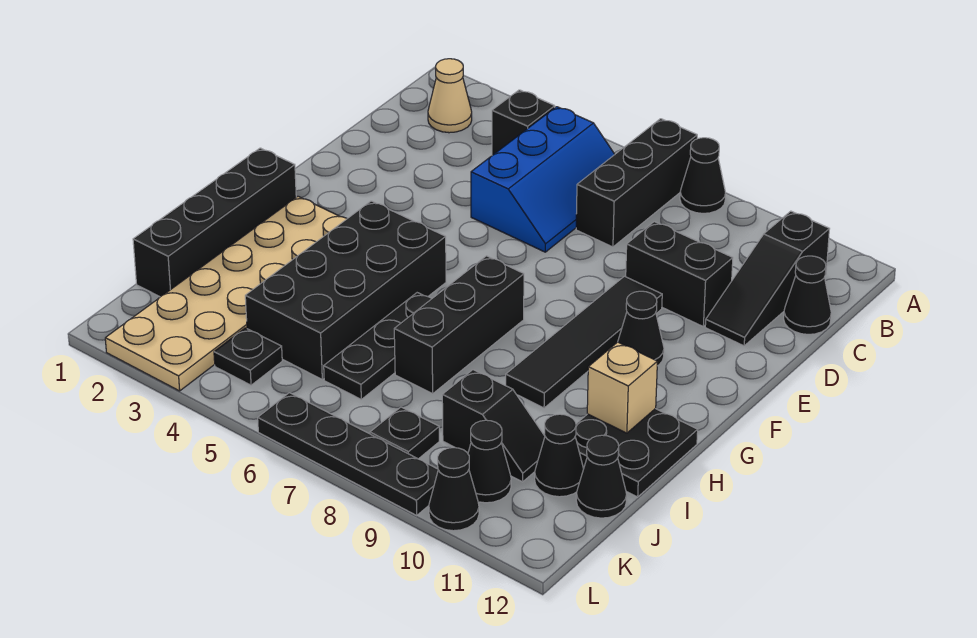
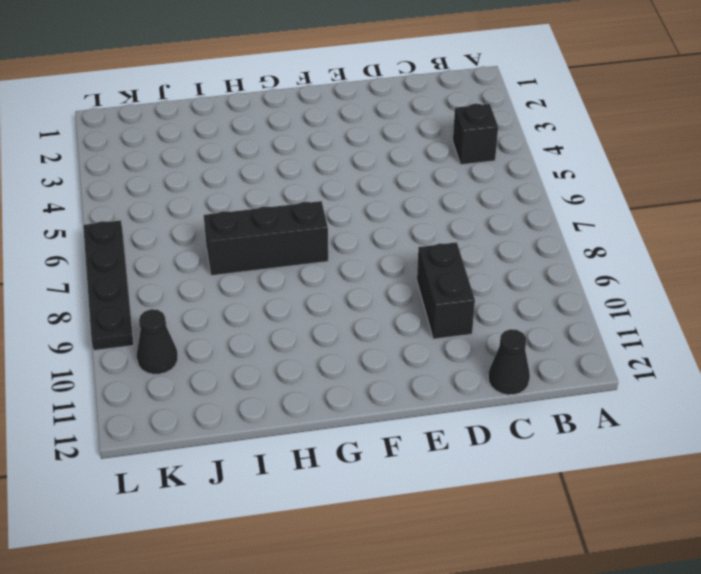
none -> black 1x3 brick [576,119,697,247]
none -> black 1x1 cone [680,138,726,213]
none -> tan 1x1 cone [428,59,472,133]

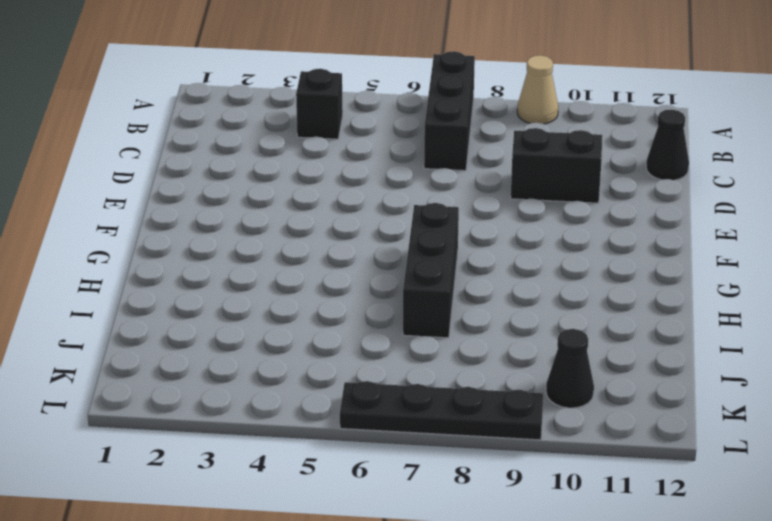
tan 1x1 cone [517,55,558,124] -> tan 1x1 cone moved to [428,59,472,133]
none -> black 1x1 cone [680,138,726,213]
none -> blue 2x3 slope [471,107,615,252]
none -> black 1x3 slope [705,211,829,346]

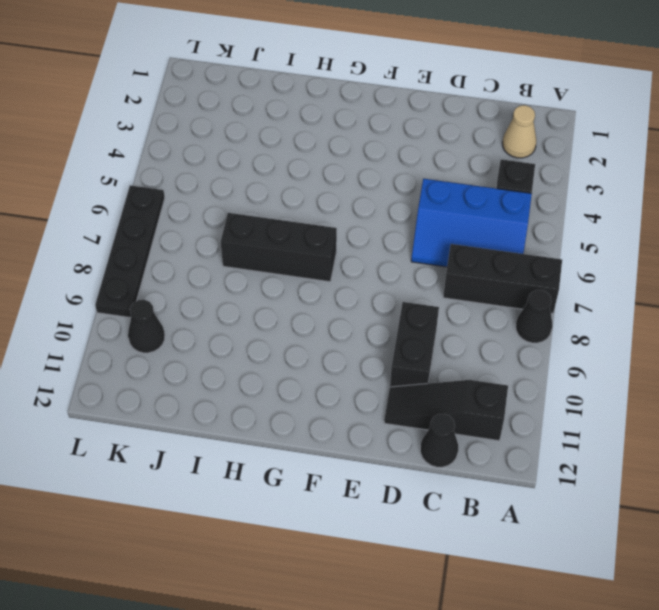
none -> black 1x4 tile [506,276,662,408]
none -> black 1x1 cone [618,291,664,366]
none -> black 1x4 brick [133,148,296,297]

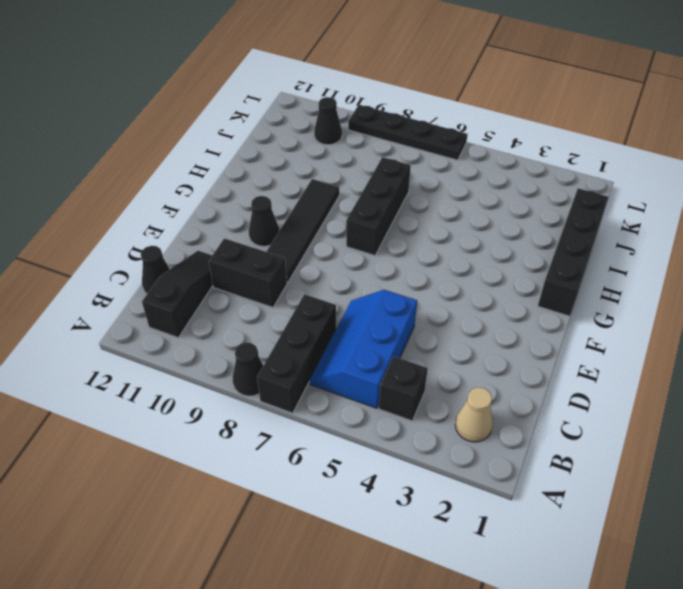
none -> tan 2x6 plate [105,196,347,391]
none -> black 2x4 brick [245,201,446,379]
none -> black 1x3 plate [324,293,432,399]

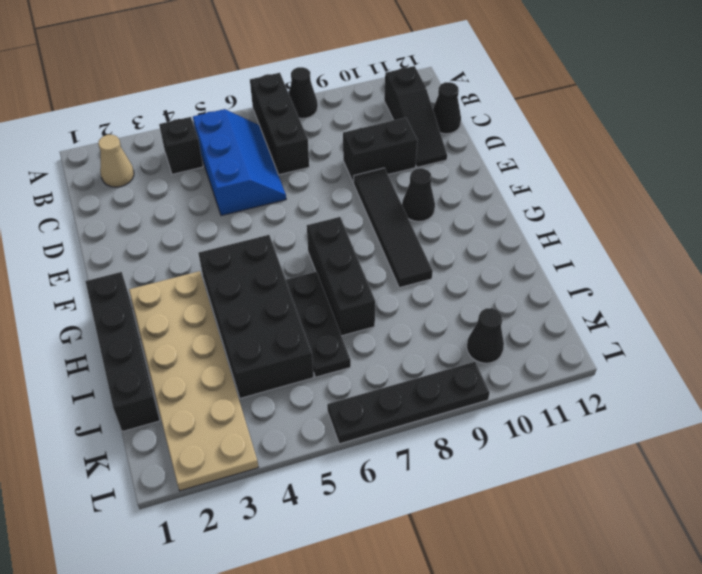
none -> black 2x2 plate [575,409,698,497]
none -> black 1x2 slope [442,370,545,482]
none -> black 1x1 cone [535,414,584,497]

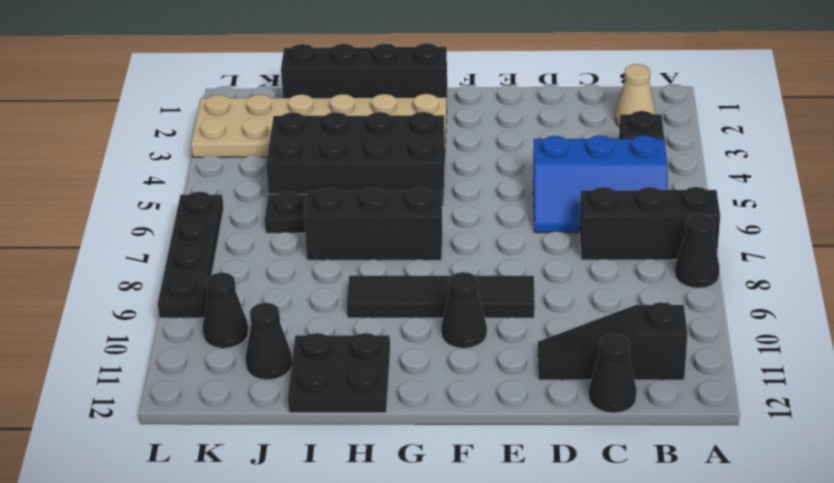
none -> black 1x2 brick [626,222,733,326]
none -> black 1x2 slope [442,370,545,482]
none -> black 1x1 cone [576,435,627,518]

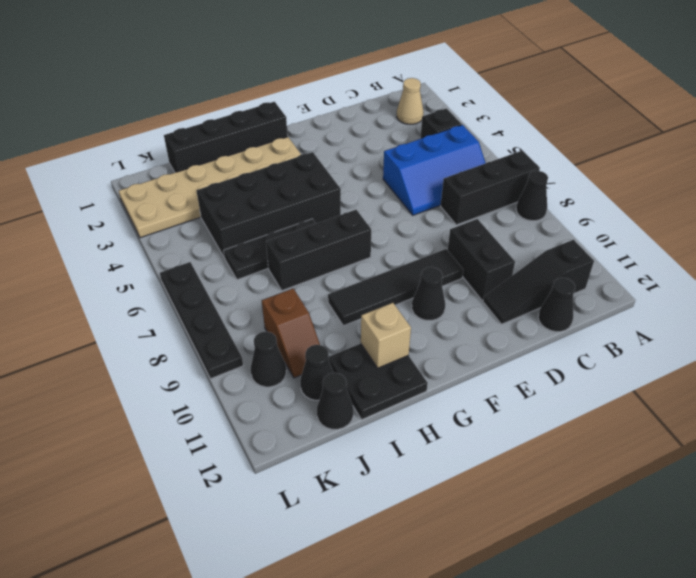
brown 1x2 slope [262,289,320,378] -> black 1x2 slope [442,370,545,482]
none -> black 1x1 plate [214,328,282,385]
none -> black 1x1 plate [370,407,439,459]
none -> black 1x1 cone [429,448,479,531]

